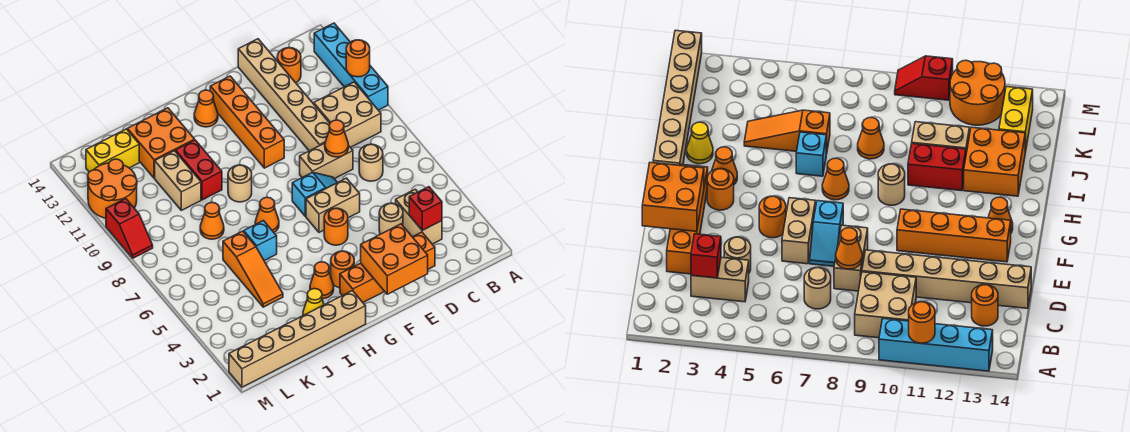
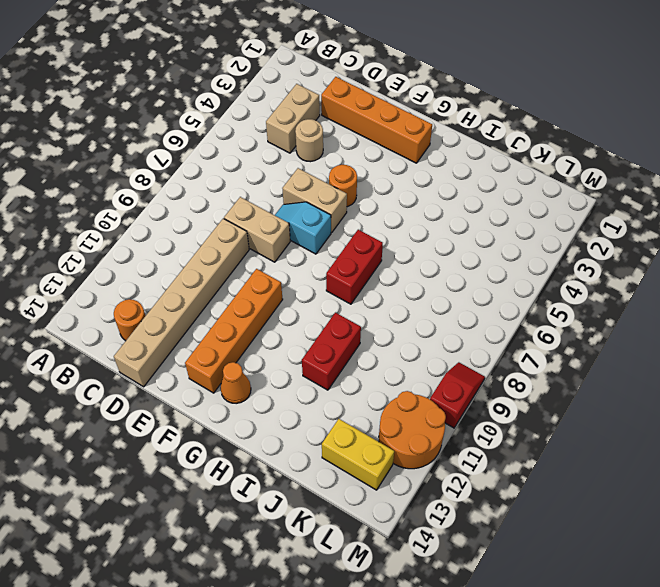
red 1x2 brick [326,230,383,304] -> orange 1x1 cone [255,197,279,232]
none -> cyan 1x4 brick [314,23,388,110]
none -> tan 2x2 brick [314,82,381,147]
none -> tan 1x1 round brick [359,144,383,181]
none -> orange 1x1 round brick [331,251,354,288]

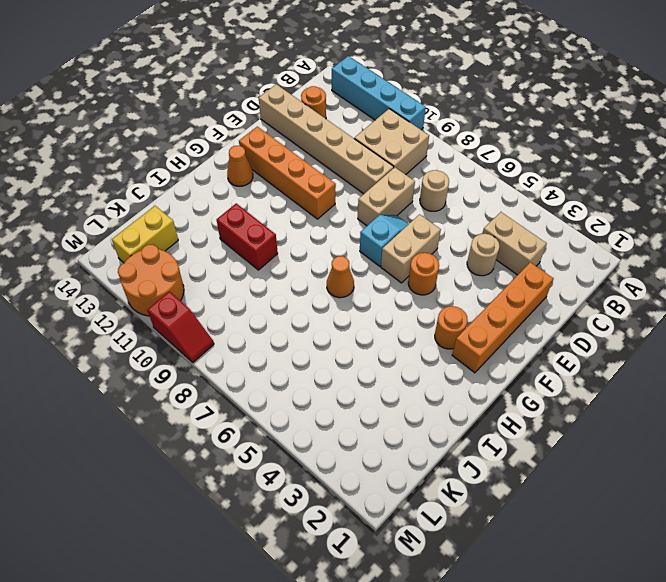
none -> tan 1x6 brick [229,291,366,387]
none -> orange 1x1 cone [310,262,334,299]
none -> tan 1x1 round brick [228,165,252,202]
none -> yellow 1x1 cone [303,289,324,315]

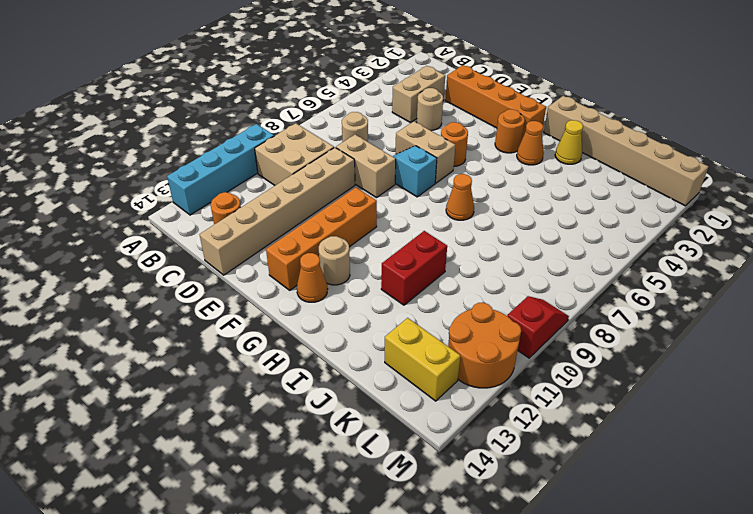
tan 1x1 round brick [319,236,350,285] -> tan 1x1 round brick moved to [228,165,252,202]
none -> cyan 1x1 brick [244,221,277,261]
none -> orange 2x2 brick [127,108,195,178]
none -> orange 1x3 slope [223,231,283,307]
none -> orange 1x1 cone [200,202,224,239]

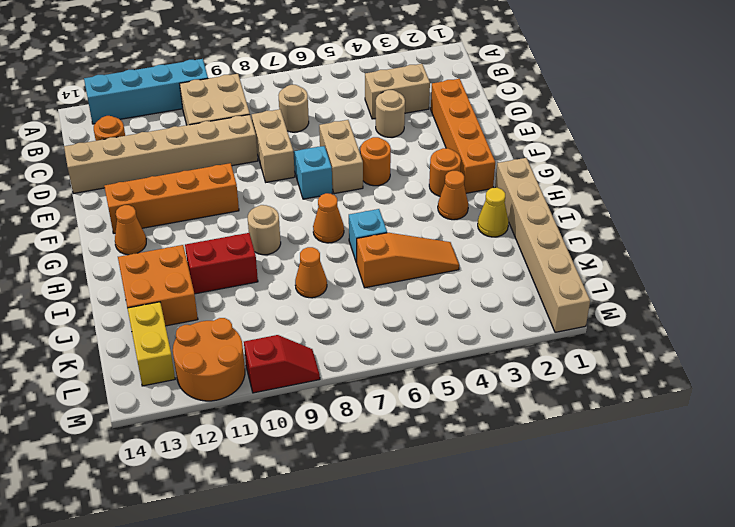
none -> tan 1x2 brick [155,151,201,210]
none -> orange 1x1 round brick [346,40,370,77]
none -> red 1x1 brick [409,187,442,230]
none -> orange 1x1 cone [325,120,348,157]

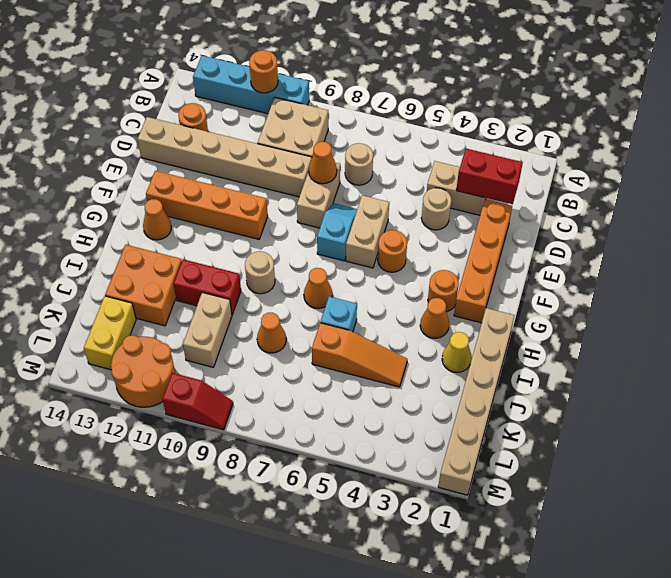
red 1x2 brick [456,149,523,204] -> red 1x1 brick [409,187,442,230]
tan 1x2 brick [183,292,232,367] -> tan 1x2 brick turned to [155,151,201,210]
none -> orange 2x2 brick [361,224,428,294]

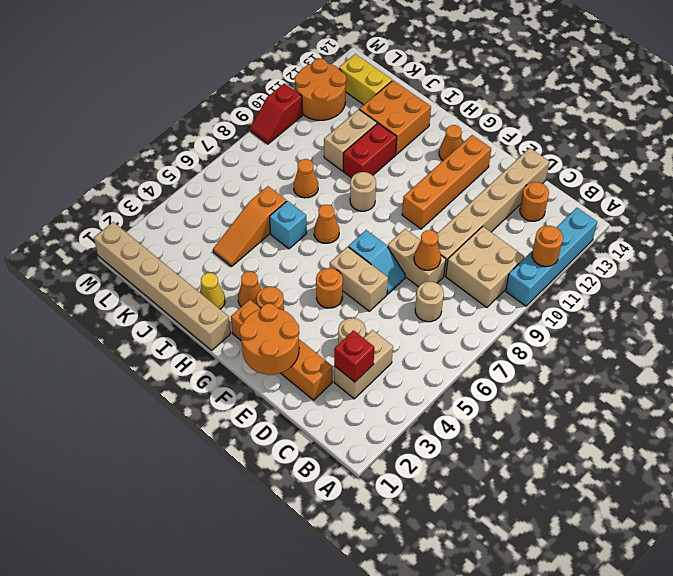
orange 2x2 round brick [240,304,299,375] -> orange 2x2 brick [361,224,428,294]

